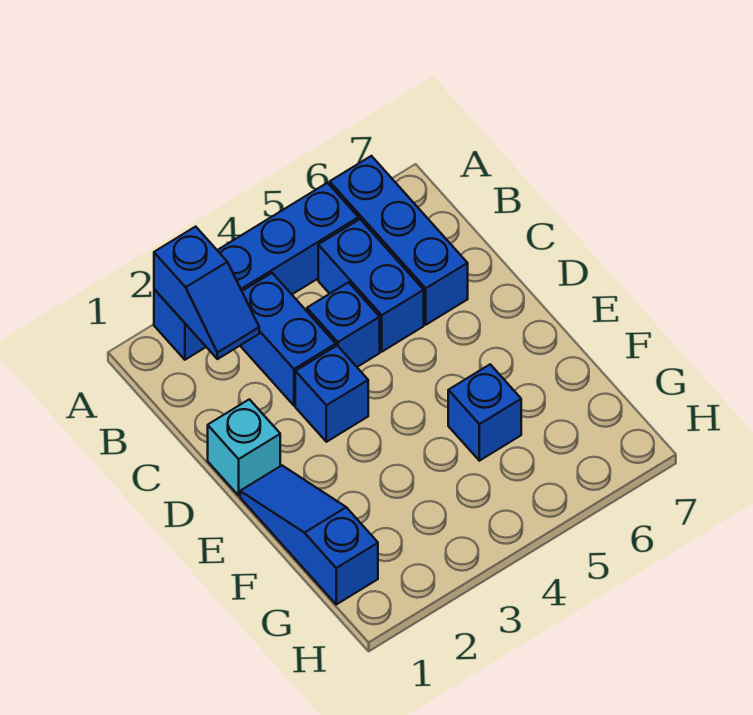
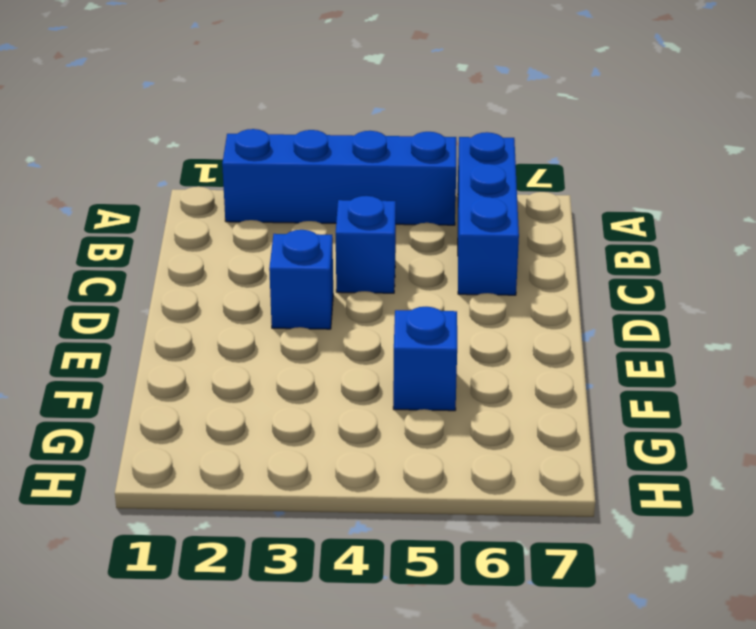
none -> blue 1x2 brick [240,273,336,405]
none -> blue 1x2 brick [318,219,424,352]

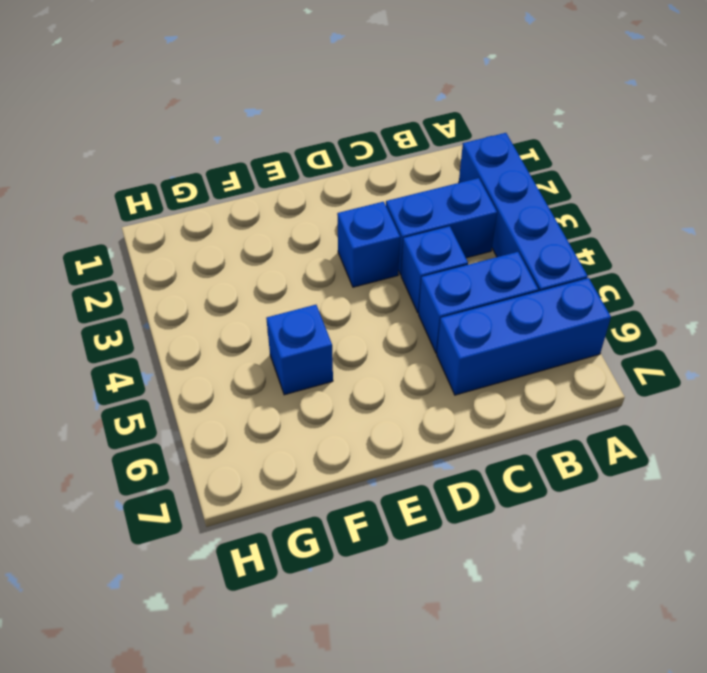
none -> cyan 1x1 brick [208,399,280,495]
none -> blue 1x3 slope [240,466,378,604]

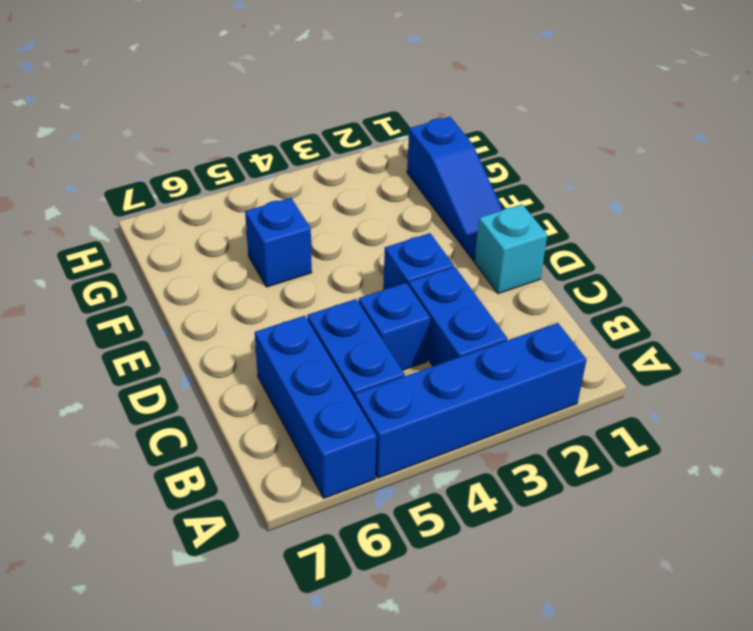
none -> blue 1x2 slope [154,227,259,359]

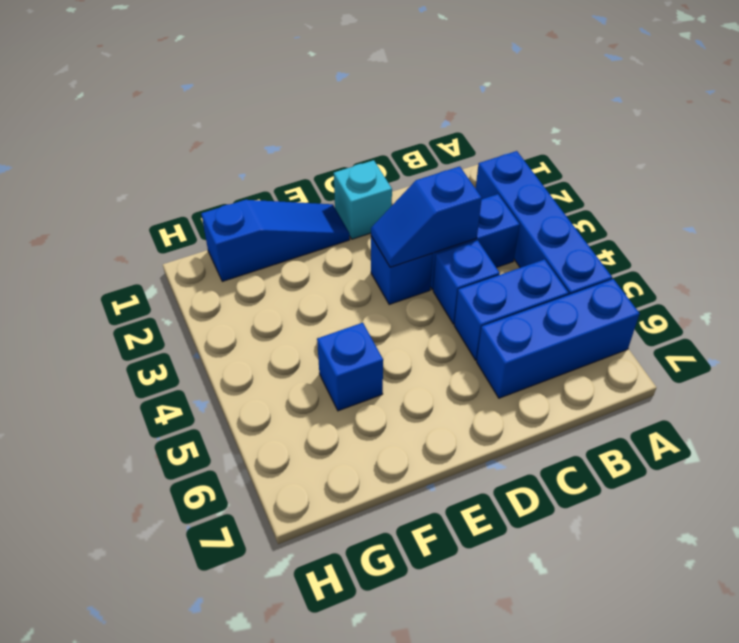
blue 1x2 slope [371,166,482,267] -> blue 1x2 slope moved to [154,227,259,359]

